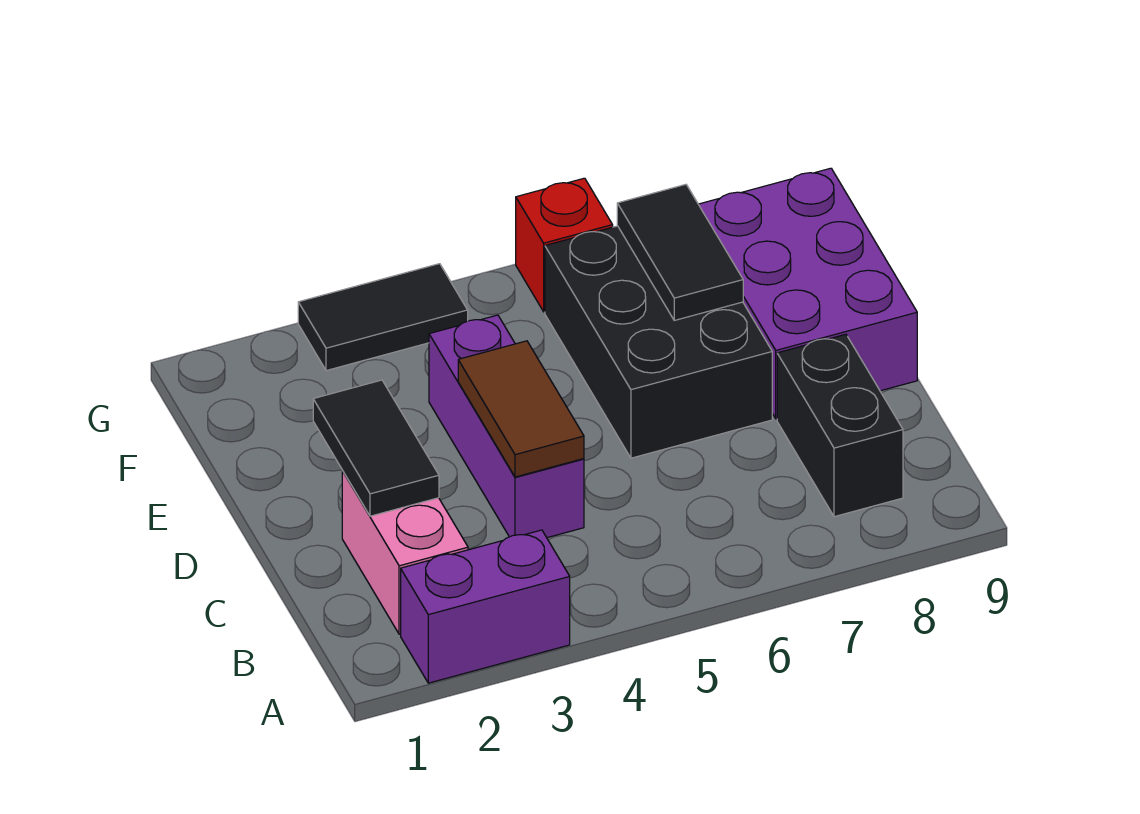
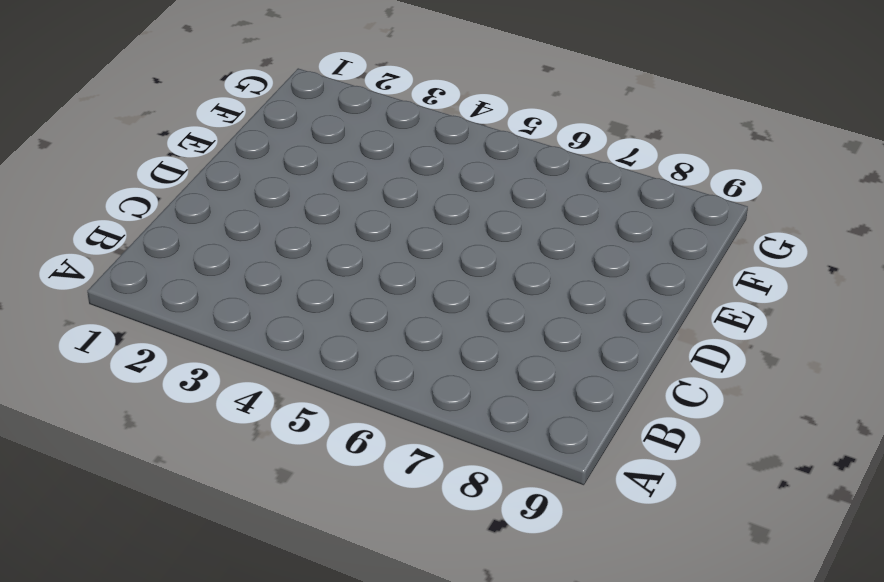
none -> purple 1x2 brick [401,530,570,683]
none -> pink 1x2 brick [342,471,468,634]

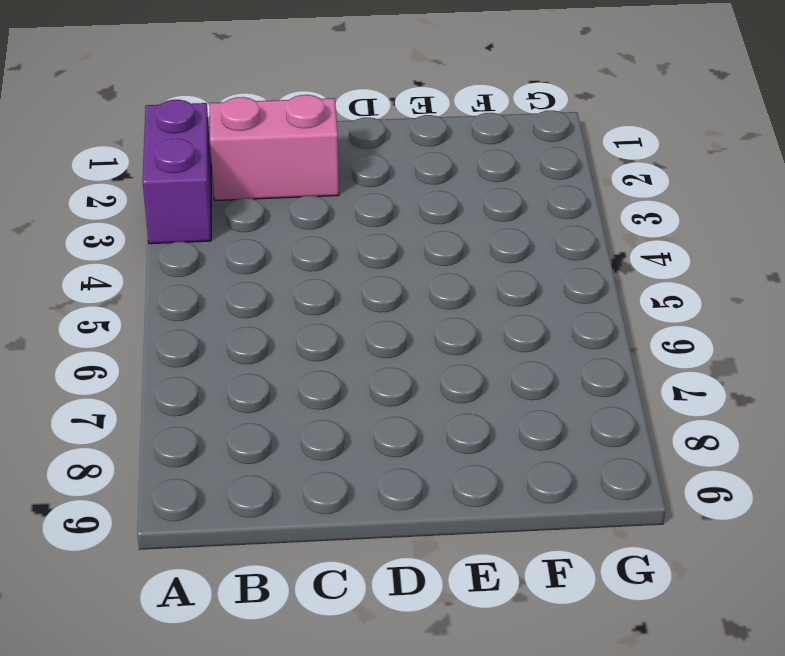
none -> black 1x2 brick [777,334,903,517]
none -> purple 1x3 brick [429,315,584,538]

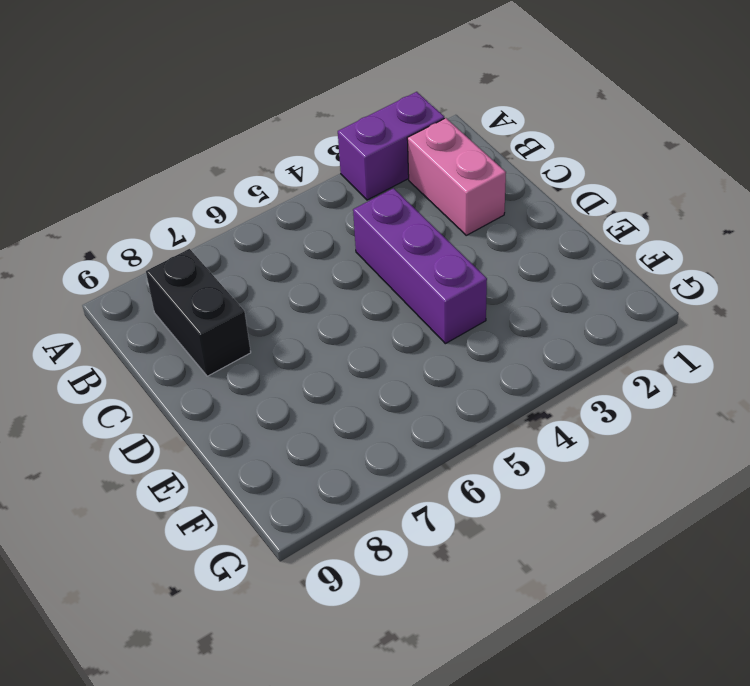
none -> black 2x3 brick [545,226,772,458]
none -> purple 2x3 brick [698,168,917,419]

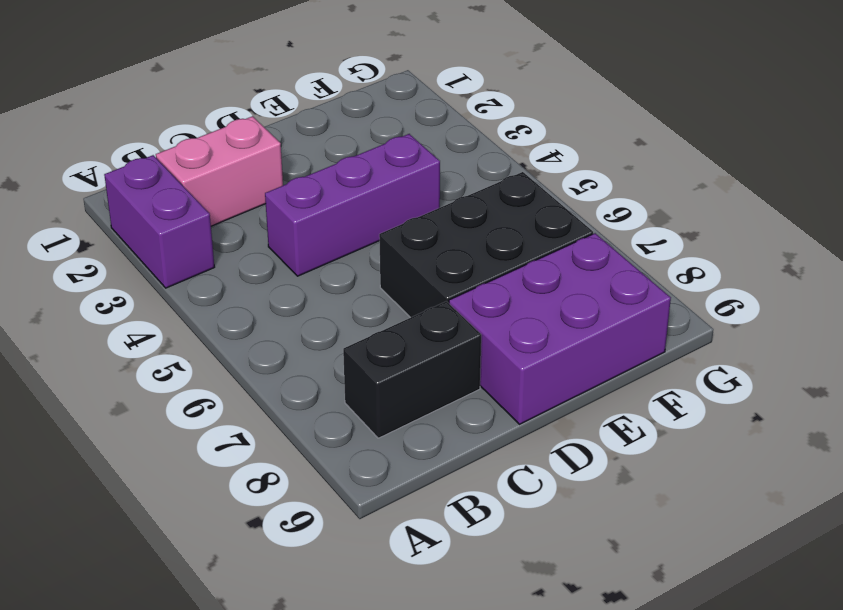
none -> black 1x2 tile [298,264,468,371]
none -> red 1x1 brick [516,178,613,312]

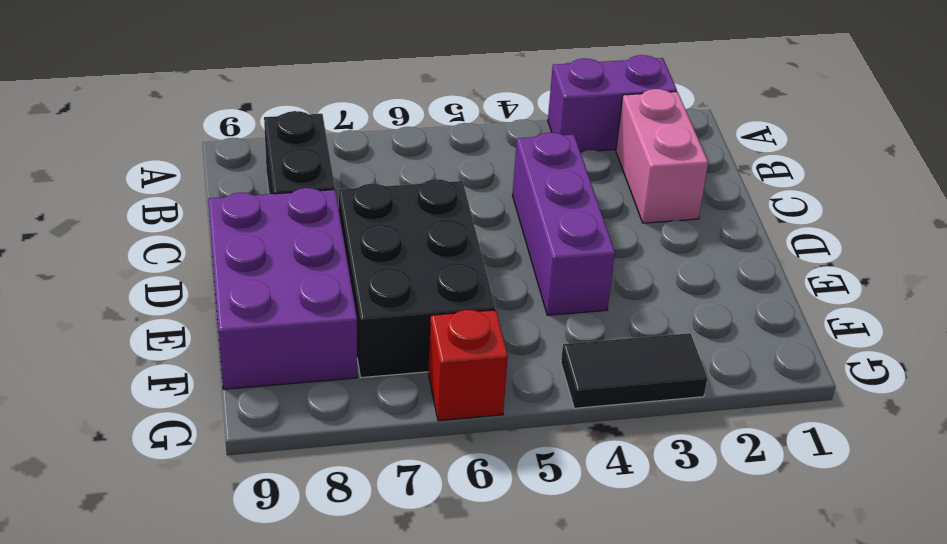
none -> black 1x2 tile [313,380,439,516]
none -> brown 1x2 tile [458,341,584,477]

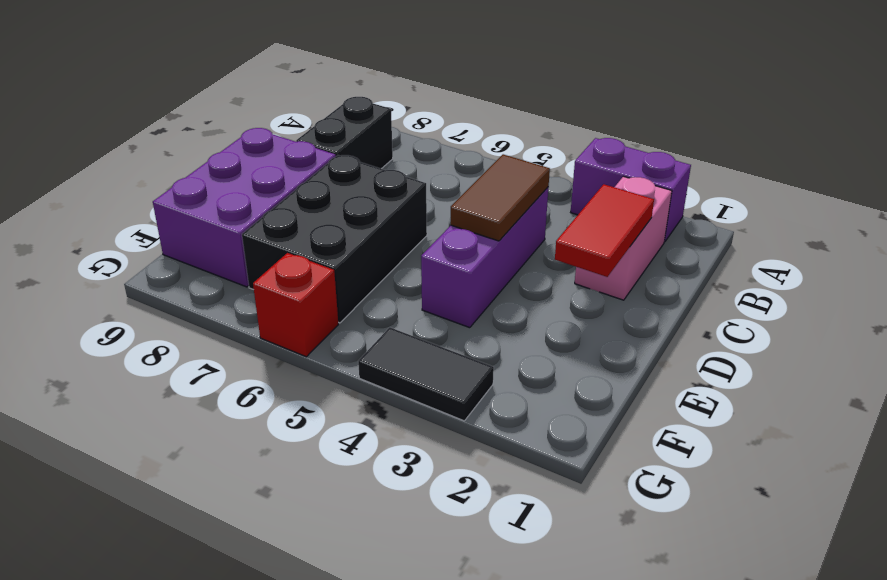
red 1x2 tile [555,184,654,277] -> black 1x2 tile [313,380,439,516]
none -> black 1x2 tile [617,185,743,320]

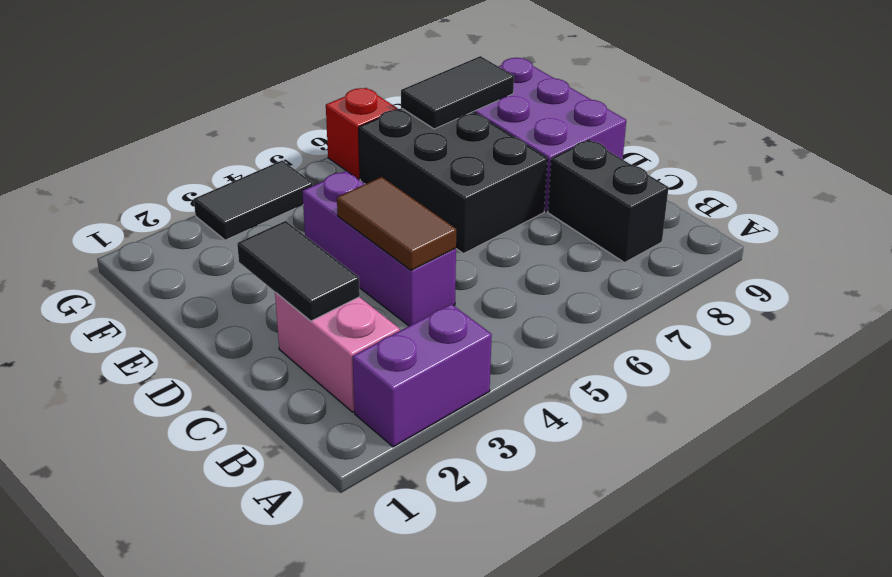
black 1x2 tile [401,56,514,129] -> black 1x2 tile turned to [617,185,743,320]

